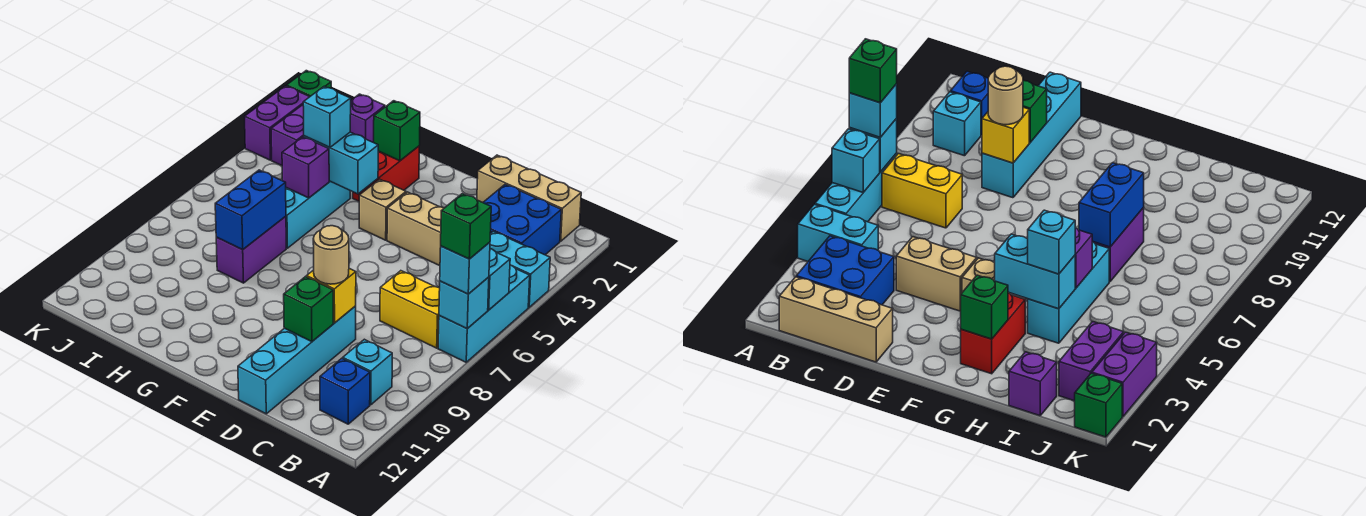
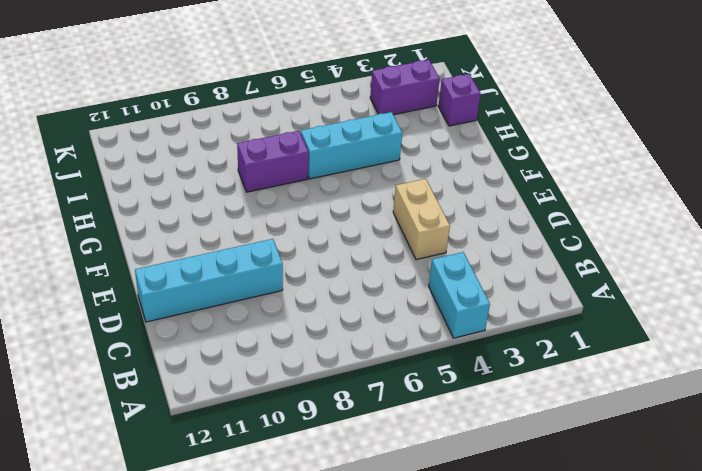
none -> cyan 1x3 brick [438,265,530,362]
none -> tan 1x3 brick [477,155,581,241]
none -> blue 2x2 brick [483,184,561,255]

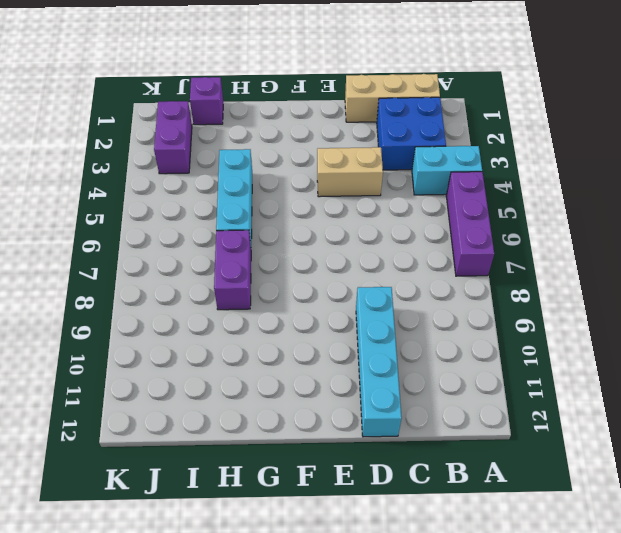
purple 1x3 brick [446,172,494,276] -> cyan 1x3 brick [438,265,530,362]
none -> yellow 1x2 brick [380,271,440,348]
none -> cyan 1x1 brick [343,339,392,405]
none -> blue 1x1 brick [320,358,370,424]

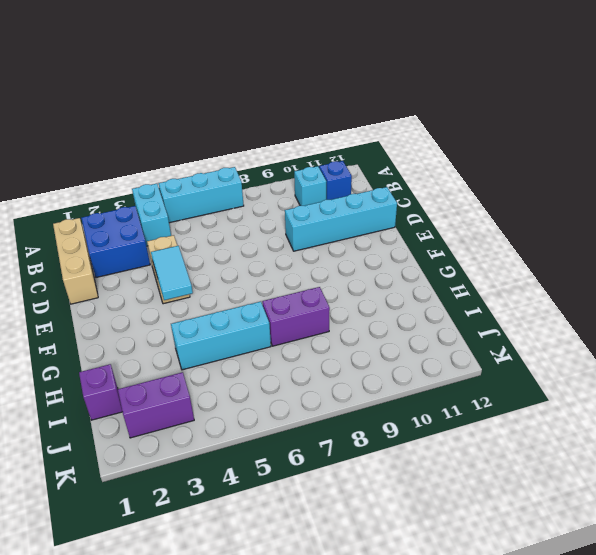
cyan 1x2 tile [151,246,193,300] -> none
none -> yellow 1x2 brick [380,271,440,348]
none -> tan 1x1 brick [359,179,406,240]
none -> red 1x2 brick [353,146,419,201]

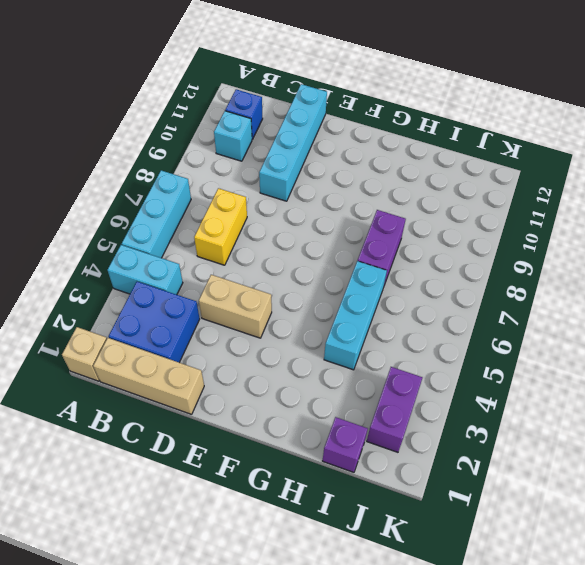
tan 1x1 brick [62,327,107,381] -> tan 1x1 brick moved to [359,179,406,240]
yellow 1x2 brick [194,188,247,265] -> yellow 1x2 brick turned to [380,271,440,348]
none -> red 1x2 brick [353,146,419,201]
none -> green 1x1 brick [287,71,331,96]
none -> purple 1x2 brick [245,86,310,160]

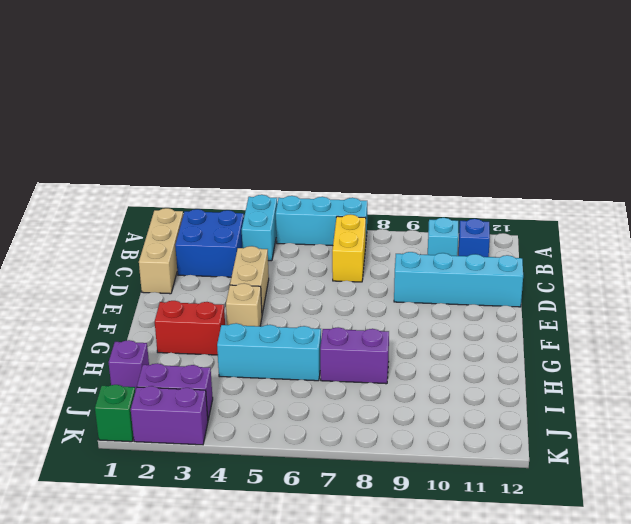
none -> cyan 1x1 brick [488,249,510,310]
none -> cyan 1x1 brick [439,277,489,329]
none -> yellow 1x1 brick [307,269,356,323]

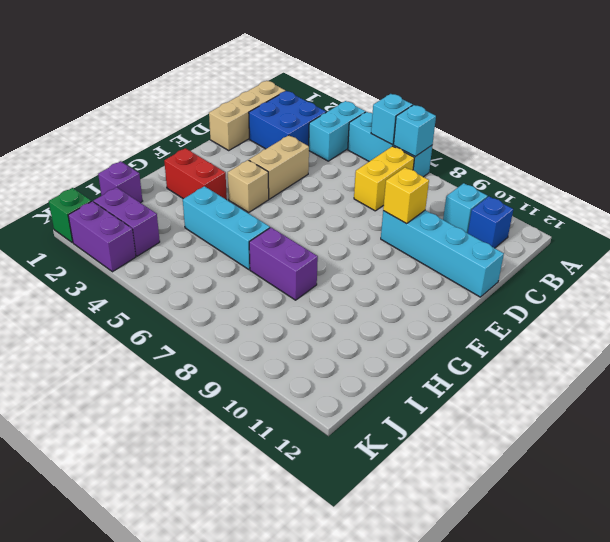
none -> green 1x1 brick [284,277,333,342]
none -> green 1x1 brick [374,101,420,161]
none -> cyan 1x2 brick [304,132,378,194]

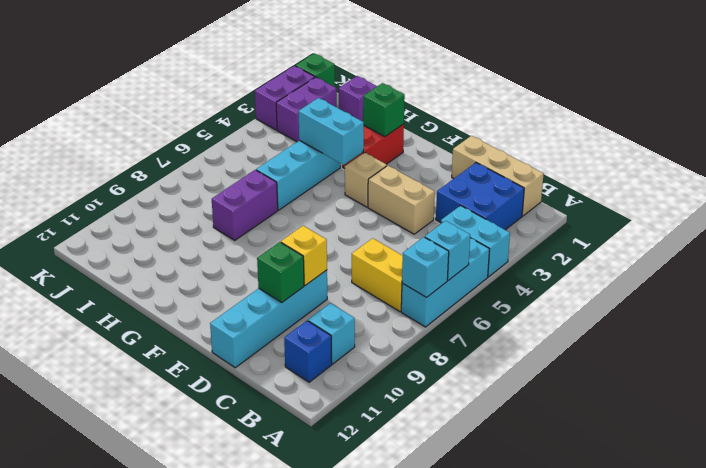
none -> purple 1x1 brick [282,137,329,198]
none -> blue 1x2 brick [215,170,286,250]
none -> cyan 1x1 brick [440,242,490,294]

